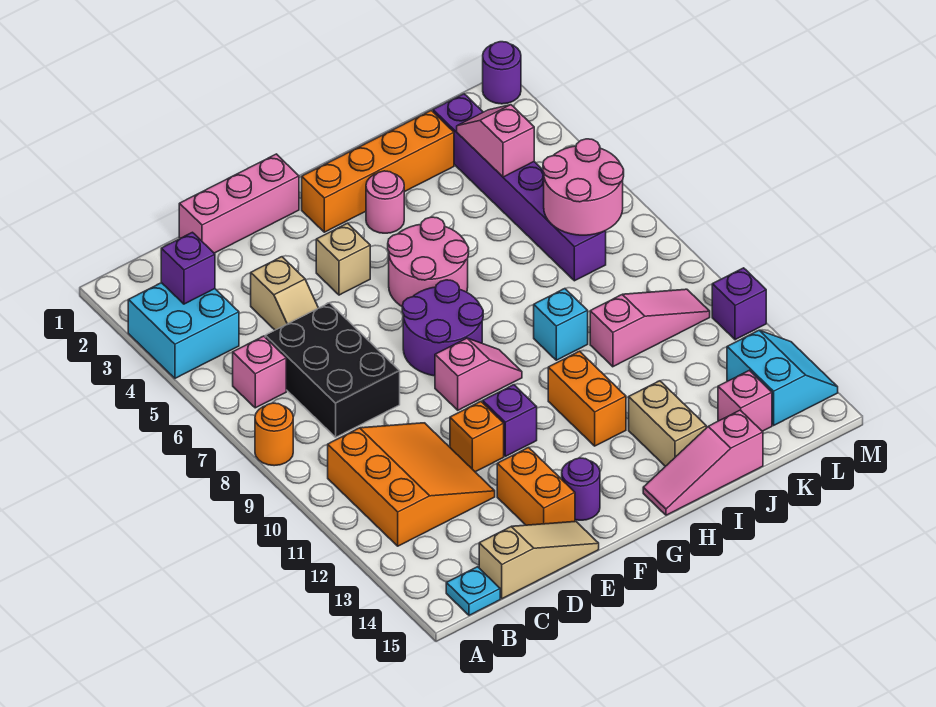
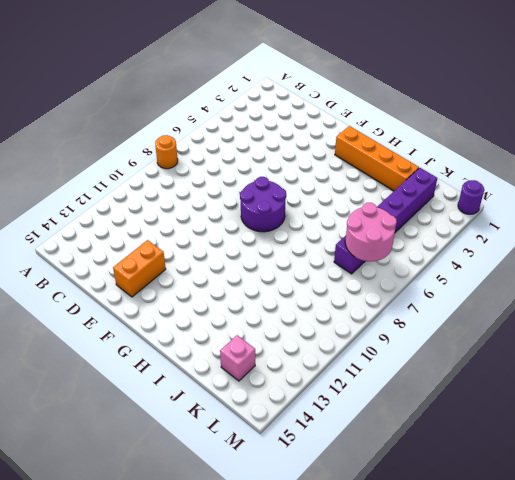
none -> cyan 2x2 brick [128,283,239,378]
none -> pink 1x1 brick [233,336,286,408]
none -> orange 3x3 slope [328,423,495,546]
none -> cyan 1x1 plate [446,567,500,615]

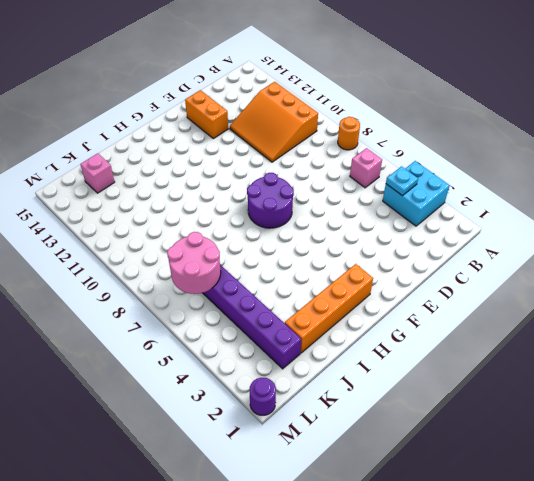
cyan 1x1 plate [386,166,418,196] -> cyan 1x1 plate moved to [446,567,500,615]
none -> black 2x3 brick [265,303,400,437]
none -> tan 1x3 slope [479,521,599,599]
none -> pink 1x3 brick [179,154,299,253]
none -> tan 1x2 slope [251,257,318,330]

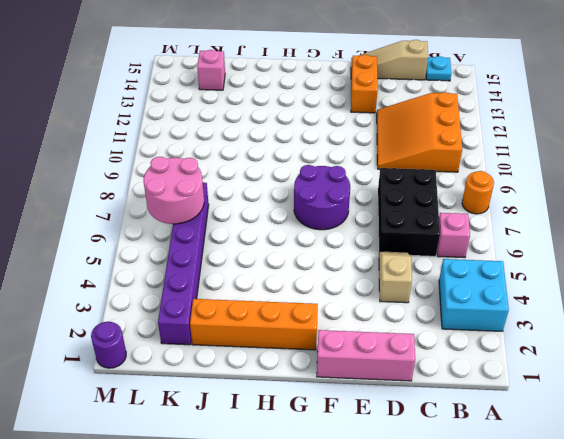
none -> orange 1x1 brick [450,402,504,472]
none -> tan 1x1 brick [316,223,370,295]
none -> pink 1x2 slope [435,338,522,410]
none -> purple 1x1 brick [483,385,537,456]

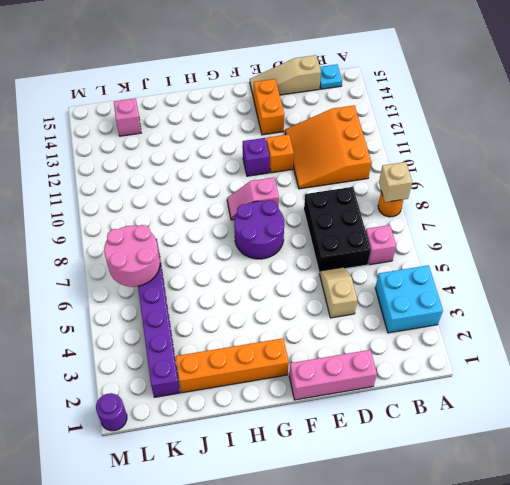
tan 1x1 brick [379,162,412,202] -> tan 1x1 brick moved to [316,223,370,295]
none -> purple 1x1 round brick [562,458,600,520]
none -> pink 2x2 round brick [388,217,469,306]
none -> pink 1x1 round brick [366,171,404,233]
none -> orange 1x2 brick [548,351,626,446]

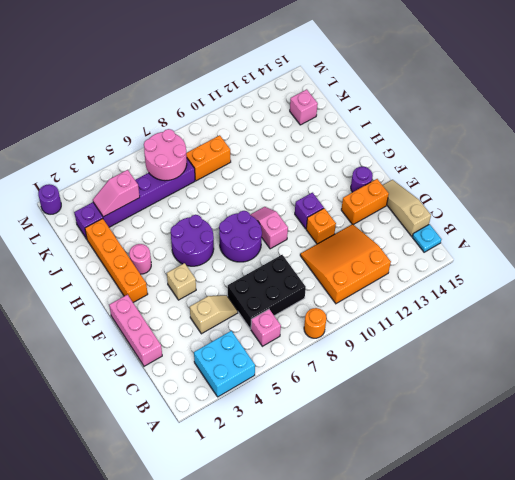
purple 2x2 round brick [171,215,214,266] -> pink 2x2 round brick [388,217,469,306]
orange 1x2 brick [186,135,231,181] -> orange 1x2 brick moved to [548,351,626,446]
none -> pink 1x3 slope [643,410,763,515]
none -> cyan 1x1 brick [534,289,588,360]
none -> tan 1x2 brick [629,381,706,466]
none -> pink 1x3 slope [590,289,710,367]

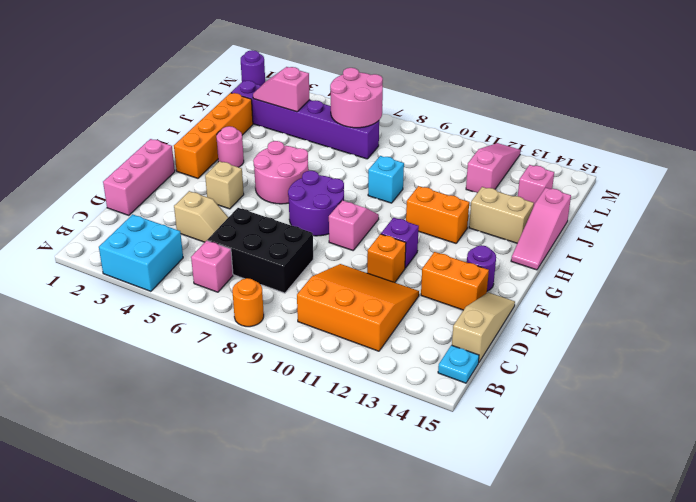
pink 1x3 slope [466,143,521,193] -> pink 1x3 slope moved to [590,289,710,367]
none -> cyan 2x2 slope [727,330,838,425]
none -> purple 1x1 brick [712,268,766,340]
none -> purple 1x1 brick [161,232,215,304]

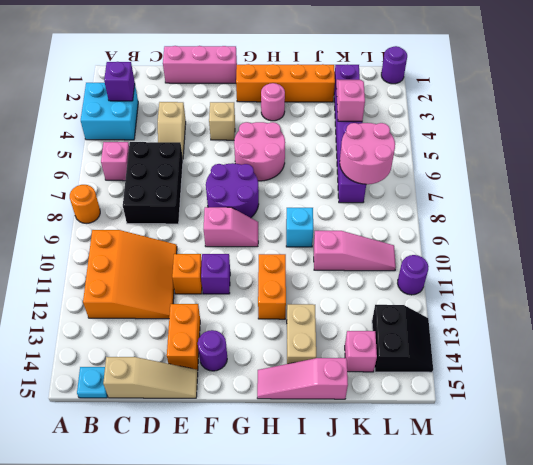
black 2x2 slope [372,305,433,372] -> cyan 2x2 slope [727,330,838,425]
purple 1x1 round brick [398,255,429,295] -> purple 1x1 brick [712,268,766,340]

